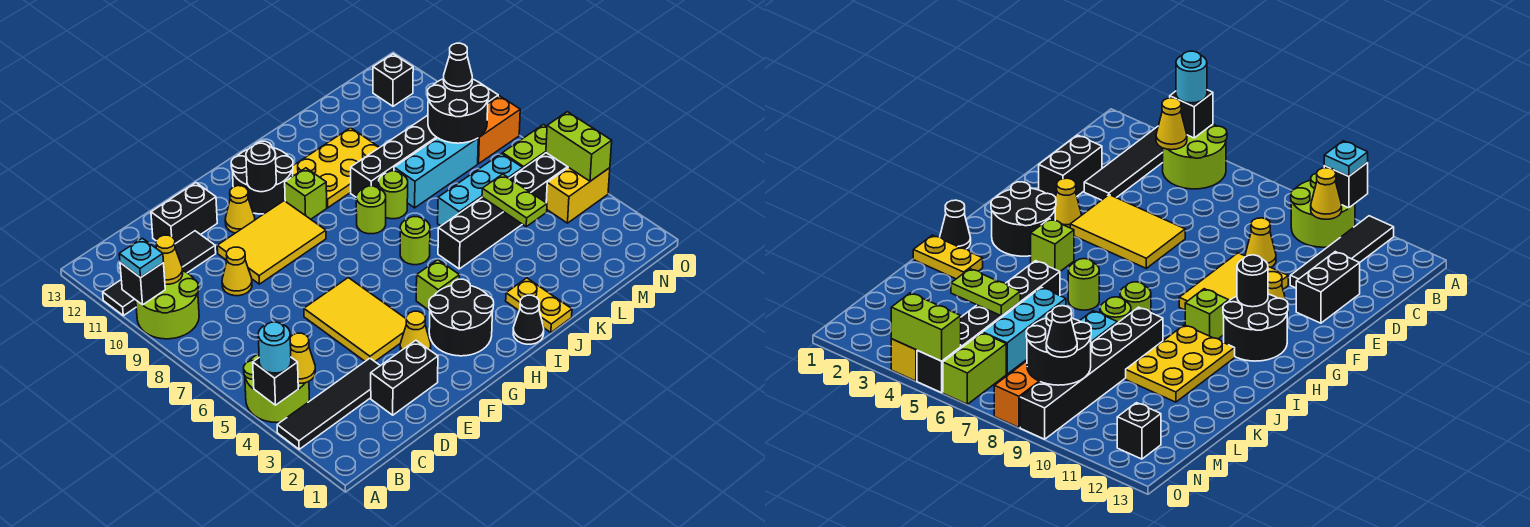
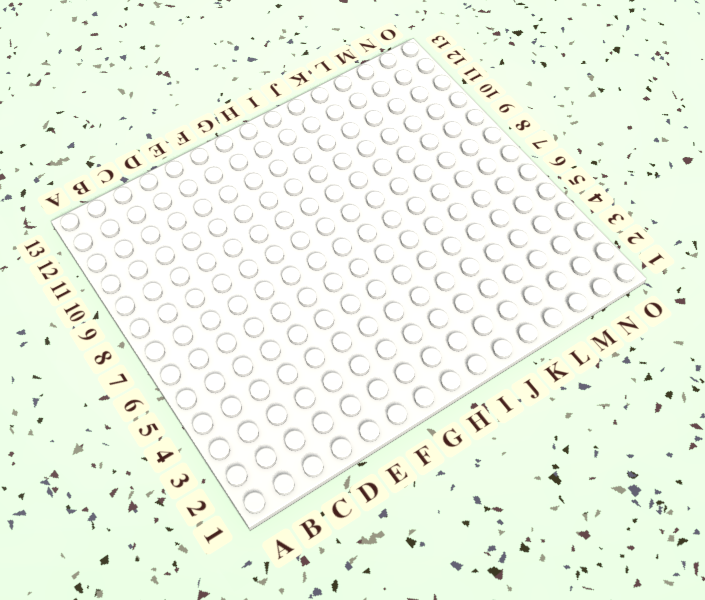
none -> black 1x4 tile [277,358,380,449]
none -> lime 2x2 round brick [244,354,309,423]
none -> lime 2x2 round brick [136,271,199,339]
none -> black 1x4 tile [103,231,216,316]

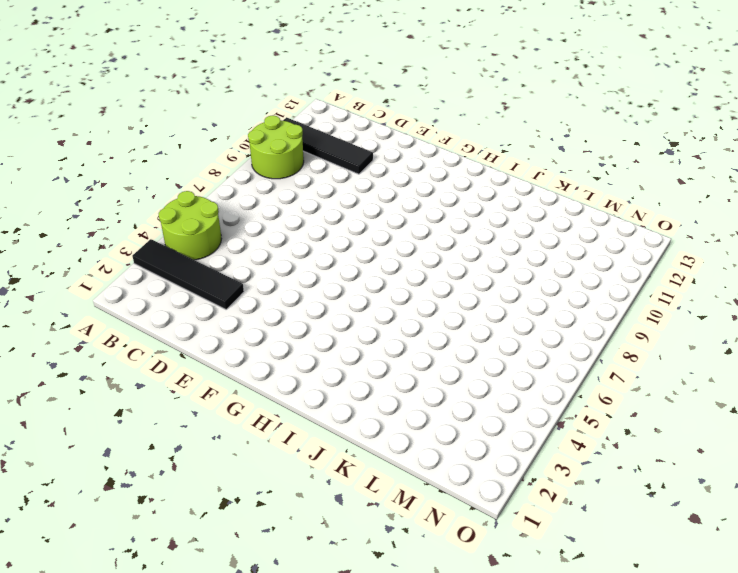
none -> black 1x2 brick [371,340,438,415]
none -> yellow 1x1 cone [222,247,252,296]
none -> black 1x2 brick [151,183,217,244]
none -> yellow 2x3 tile [304,278,406,361]

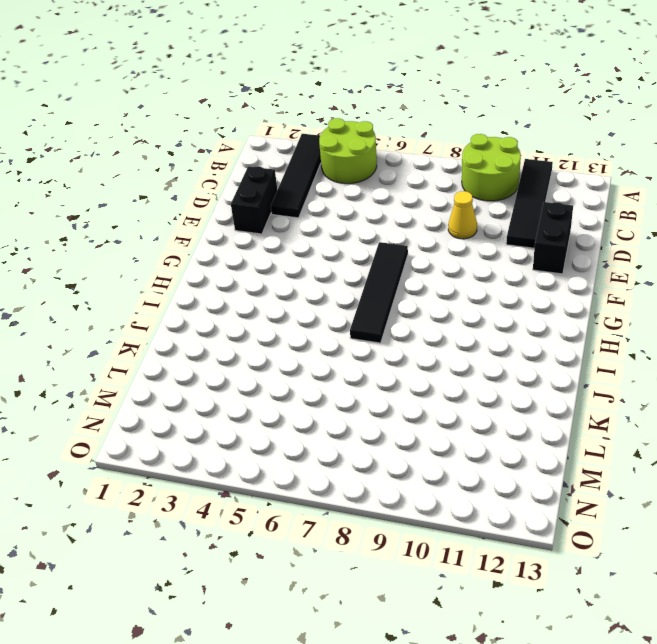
black 1x4 tile [350,242,408,343] -> none
none -> yellow 2x3 tile [304,278,406,361]
none -> yellow 2x3 tile [217,201,326,284]
none -> yellow 1x1 cone [400,311,431,351]
none -> yellow 1x1 cone [225,186,255,233]

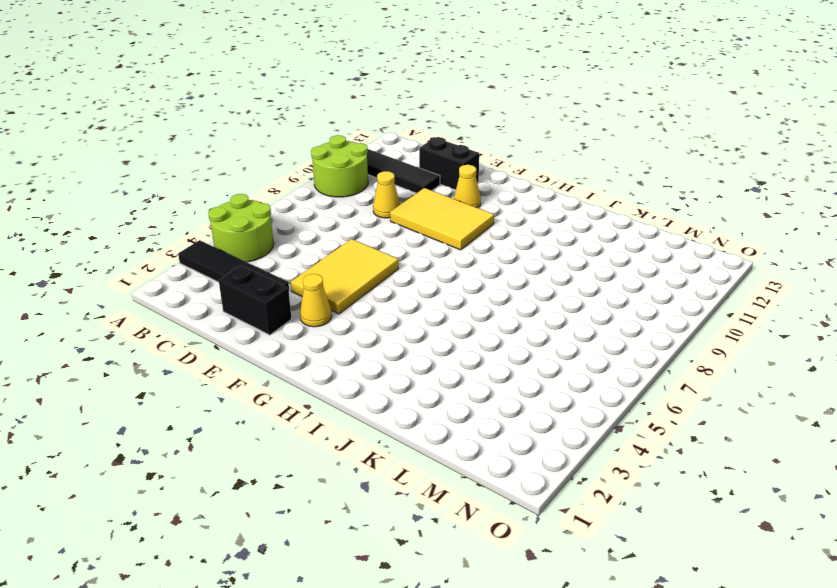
none -> black 2x2 round brick [429,279,494,356]
none -> black 2x2 round brick [231,141,293,214]
none -> lime 1x1 brick [416,260,459,311]
none -> lime 1x1 brick [285,168,327,219]

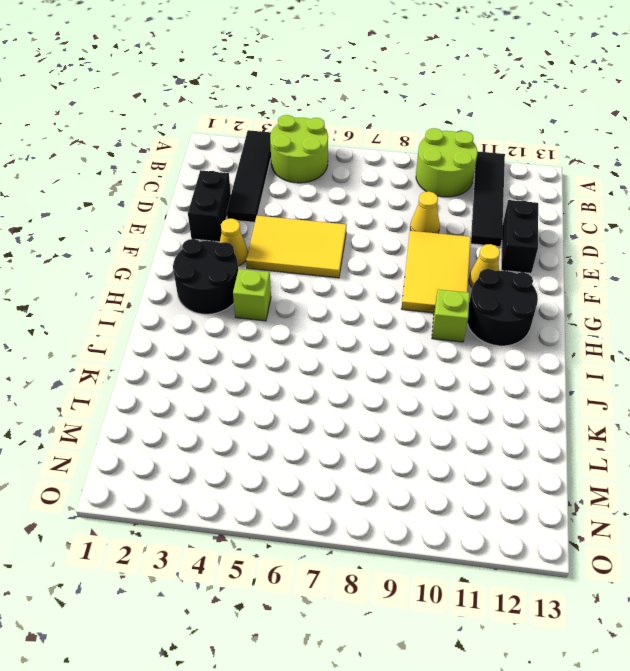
none -> black 1x1 cone [513,295,544,344]
none -> lime 1x1 round brick [400,217,430,265]
none -> lime 1x1 round brick [356,186,386,234]
none -> yellow 2x3 plate [292,128,380,208]

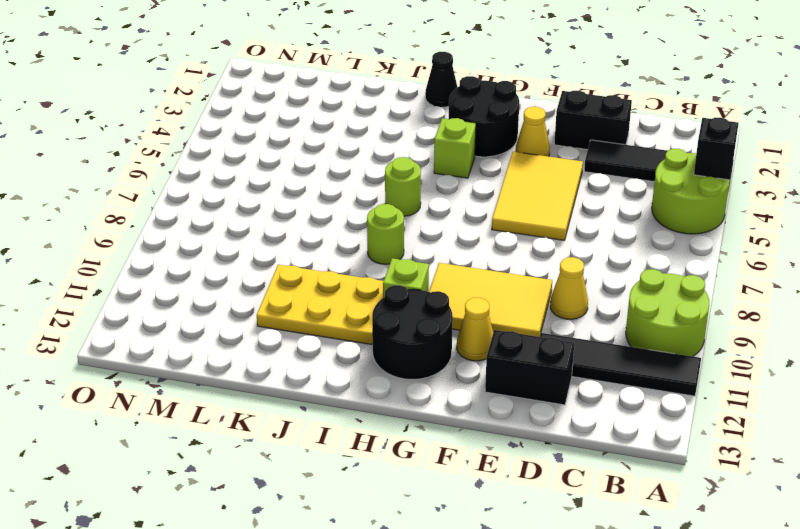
none -> yellow 1x2 plate [506,278,572,333]
none -> black 1x6 brick [438,153,568,269]
none -> lime 1x1 round brick [378,171,408,219]
none -> black 1x6 brick [351,85,498,197]

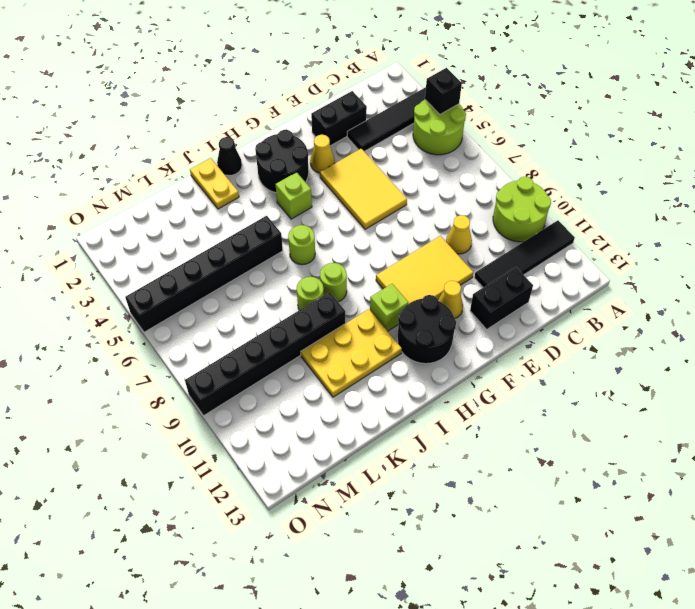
none -> cyan 1x3 brick [438,154,523,226]
none -> cyan 1x3 brick [394,138,478,208]
none -> yellow 1x2 brick [546,167,610,223]
none -> lime 1x2 brick [502,125,547,168]

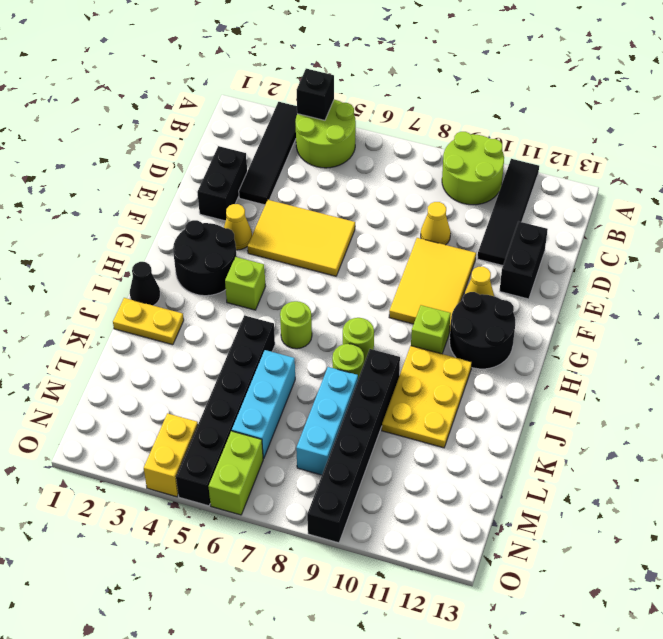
none -> orange 1x2 brick [478,96,520,164]
none -> black 1x1 brick [373,54,413,106]
none -> black 1x1 brick [120,263,165,305]
none -> yellow 1x1 cone [290,333,315,383]

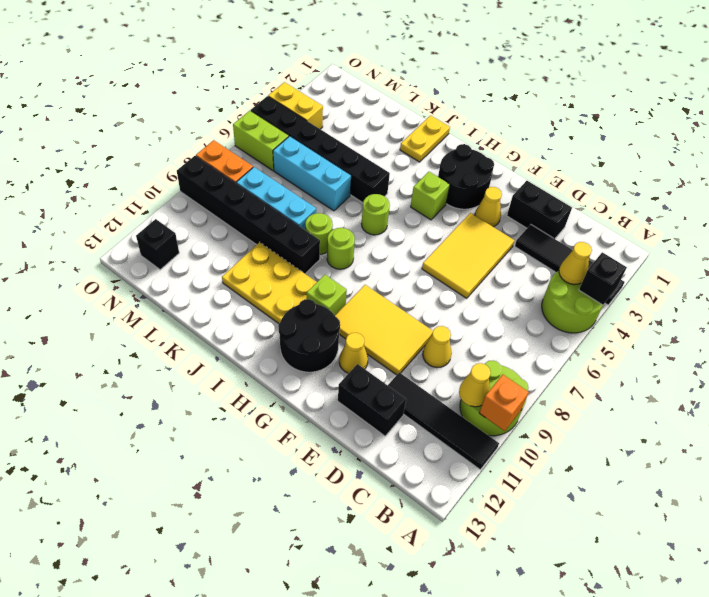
orange 1x1 brick [479,375,529,431] -> black 1x1 brick [120,263,165,305]
none -> black 1x1 cone [513,295,544,344]
none -> black 1x1 round brick [246,143,276,192]
none -> lime 1x2 plate [482,174,547,227]
none -> black 2x2 round brick [428,79,489,143]

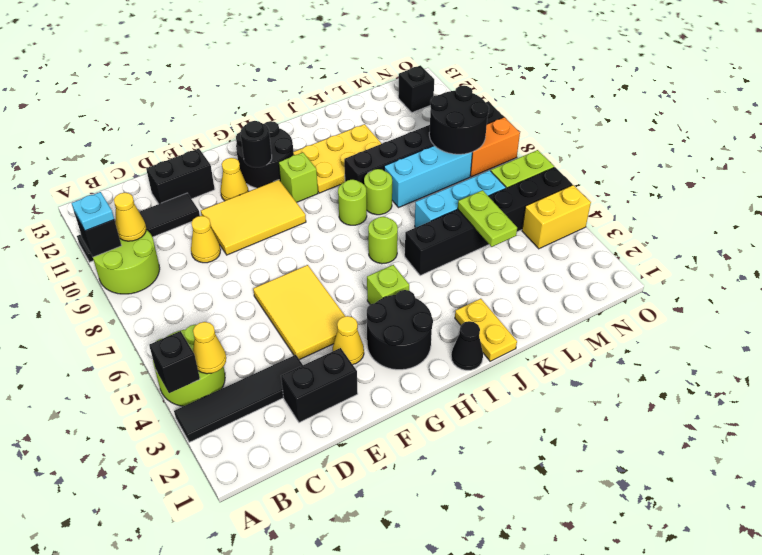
none -> lime 1x2 brick [546,112,612,181]
none -> cyan 1x1 round brick [258,322,291,373]
none -> black 1x1 cone [443,43,472,91]

